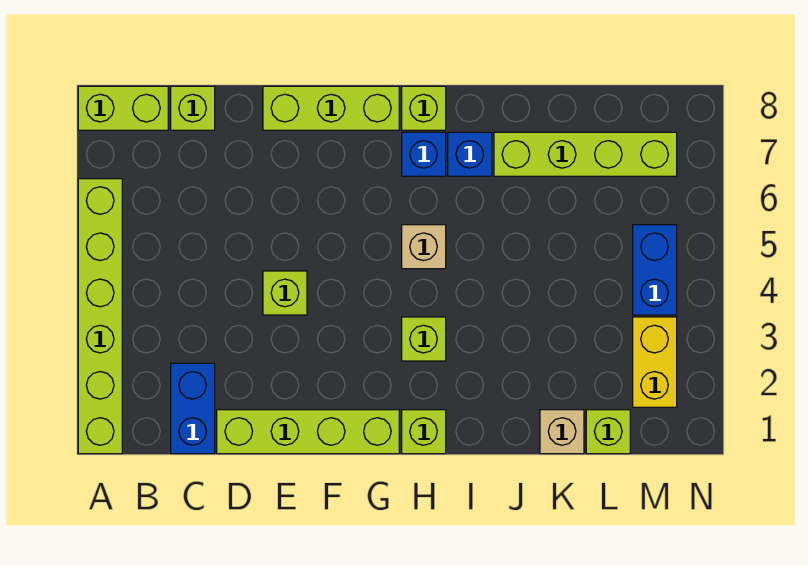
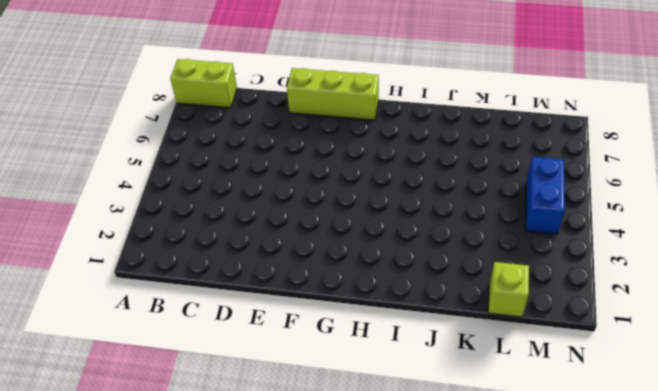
none -> lime 1x6 brick [78,179,122,454]
none -> blue 1x2 brick [171,363,215,454]
none -> lime 1x1 brick [171,86,215,130]

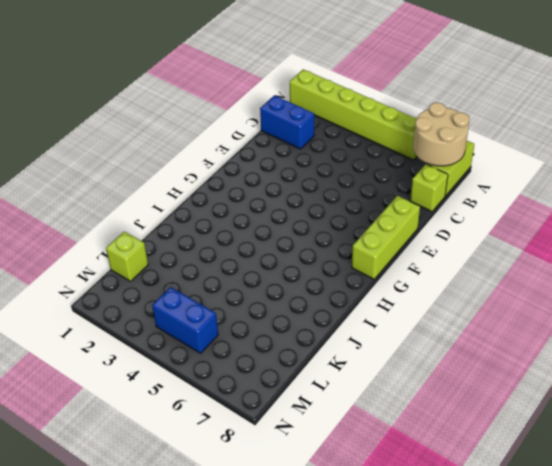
tan 2x2 round brick [413,103,469,166] -> none
none -> lime 1x4 brick [217,410,399,454]
none -> lime 1x1 brick [263,271,307,315]
none -> lime 1x1 brick [402,410,446,454]

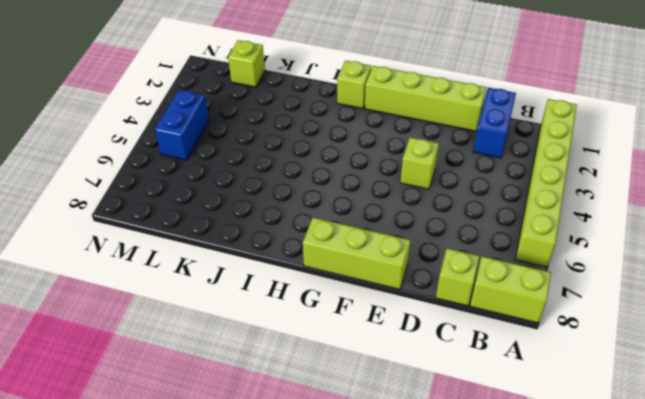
none -> lime 1x1 brick [402,317,446,361]
none -> tan 1x1 brick [402,225,446,269]
none -> blue 1x1 brick [402,132,446,176]

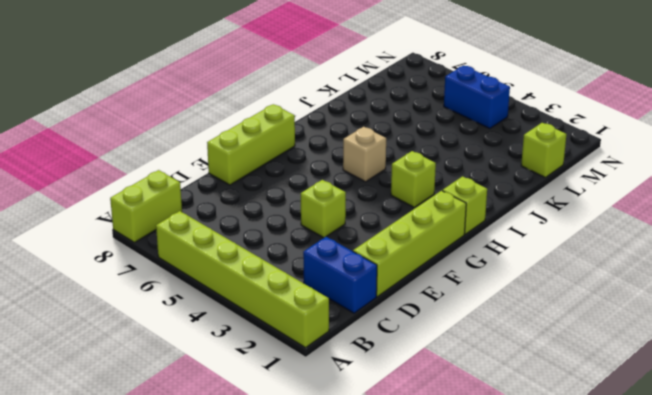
none -> lime 1x1 brick [171,86,215,130]
none -> blue 1x1 brick [402,132,446,176]
none -> lime 1x1 brick [402,86,446,130]

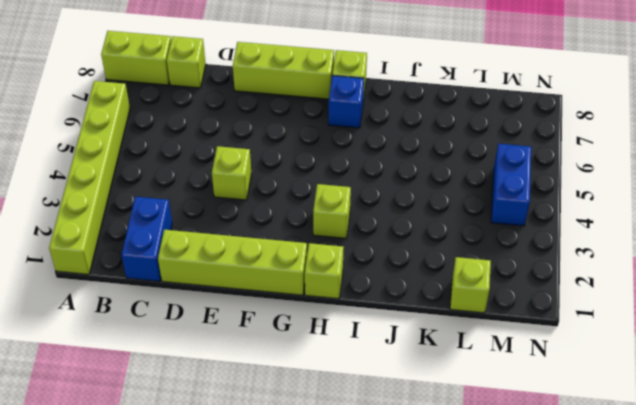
none -> tan 1x1 brick [402,225,446,269]
none -> blue 1x1 brick [448,132,492,176]
none -> lime 1x4 brick [494,132,677,176]

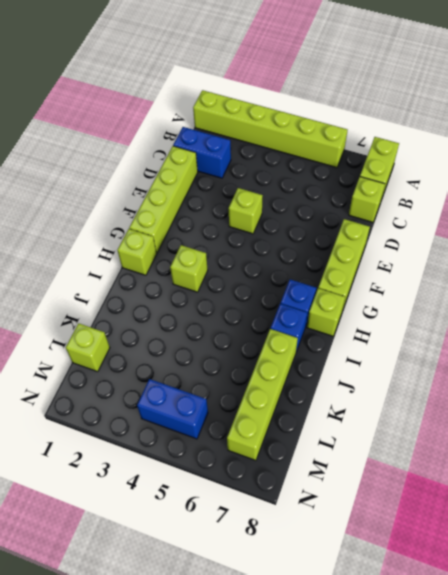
none -> tan 1x1 brick [402,225,446,269]
none -> tan 1x1 brick [540,410,584,454]
none -> yellow 1x2 brick [633,317,677,407]

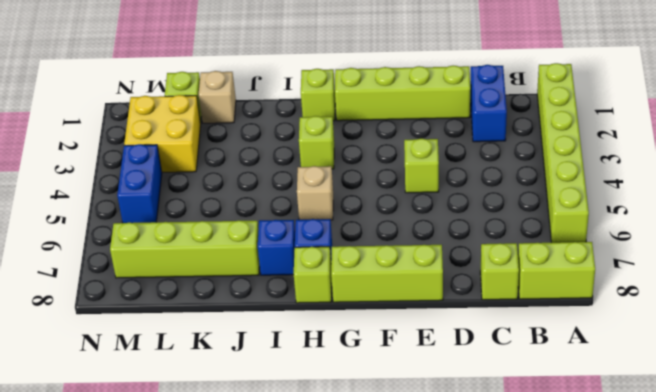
yellow 2x2 brick [124,95,201,172] -> yellow 1x2 brick [633,317,677,407]

